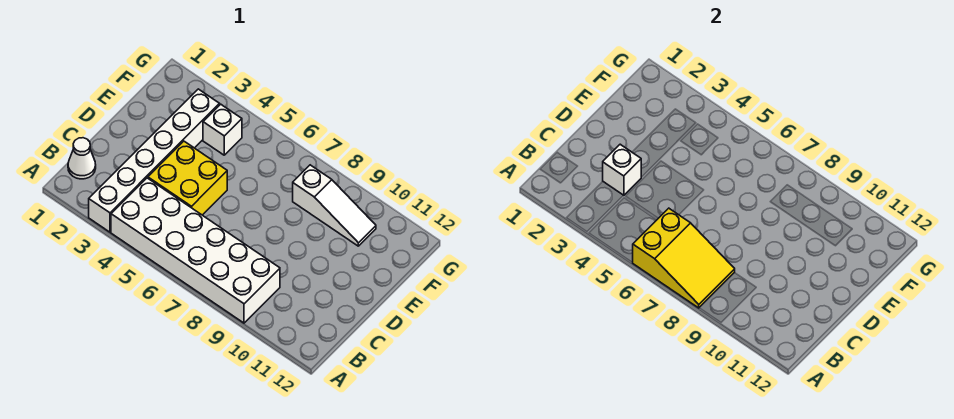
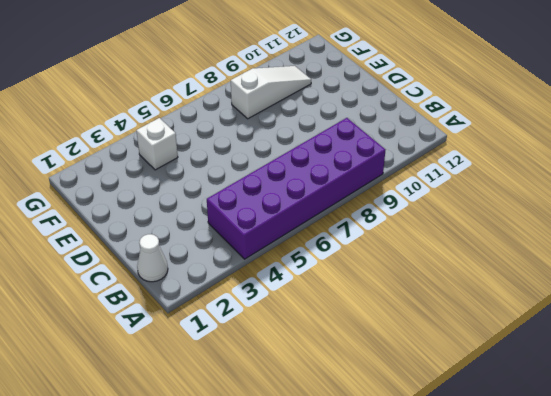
purple 2x6 brick [207,118,385,259] -> white 2x6 brick [111,178,280,323]
none -> white 1x6 brick [89,89,220,232]
none -> yellow 2x2 brick [148,141,227,215]

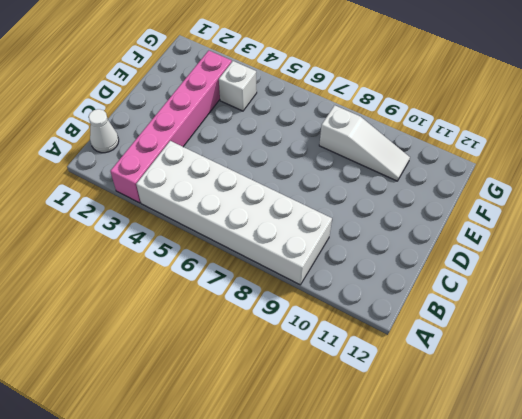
pink 1x6 brick [110,51,232,203] -> white 1x6 brick [89,89,220,232]
none -> yellow 2x2 brick [148,141,227,215]
none -> yellow 2x3 slope [633,208,735,308]

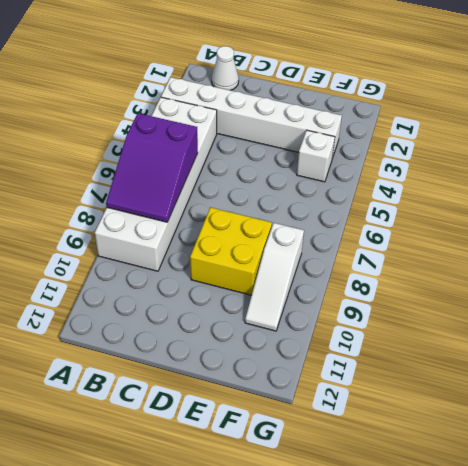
purple 2x3 slope [106,113,198,222] -> yellow 2x3 slope [633,208,735,308]
yellow 2x2 brick [190,207,272,295] -> yellow 2x2 brick moved to [148,141,227,215]
none -> white 1x1 brick [603,144,641,195]

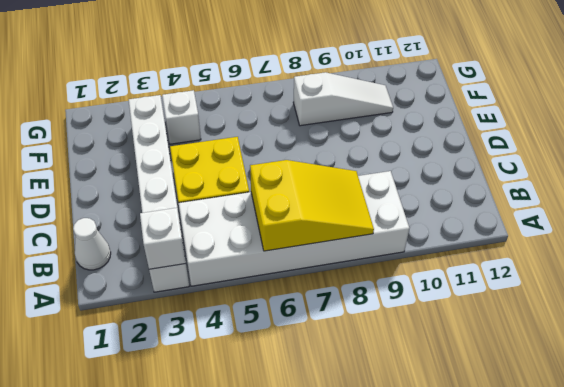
white 1x1 brick [140,208,186,269] -> white 1x1 brick moved to [603,144,641,195]

